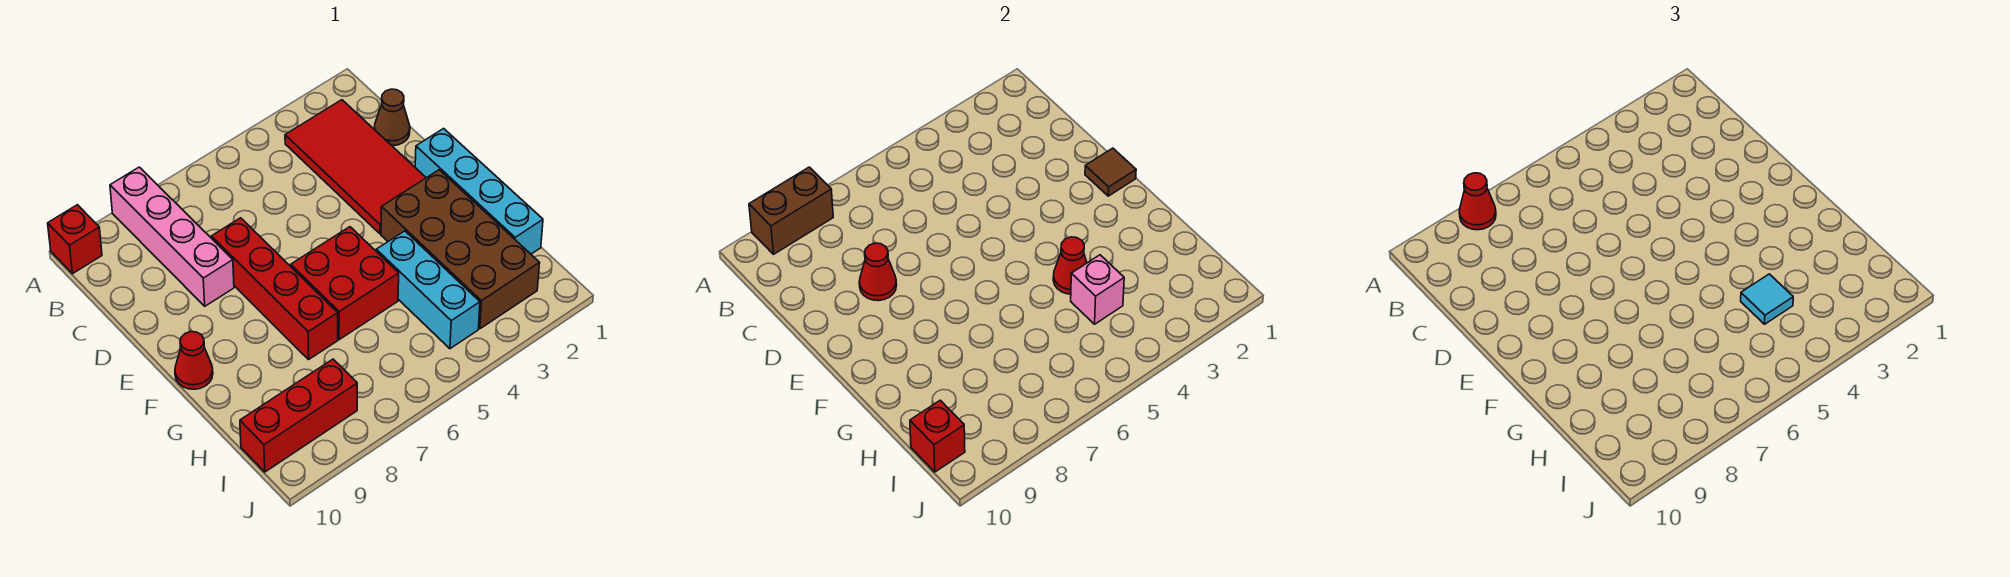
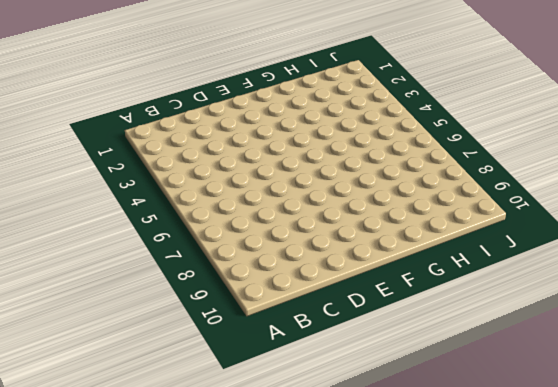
none -> pink 1x4 brick [110,167,234,306]
none -> red 1x1 brick [48,205,102,274]
none -> red 2x4 tile [285,100,426,234]

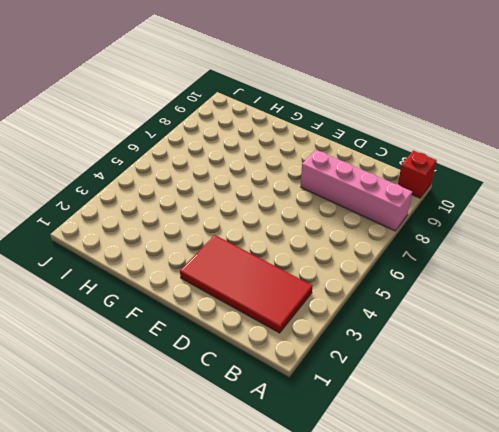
none -> brown 1x1 cone [374,89,410,146]
none -> red 1x4 brick [211,218,338,359]
none -> cyan 1x4 brick [415,129,543,254]

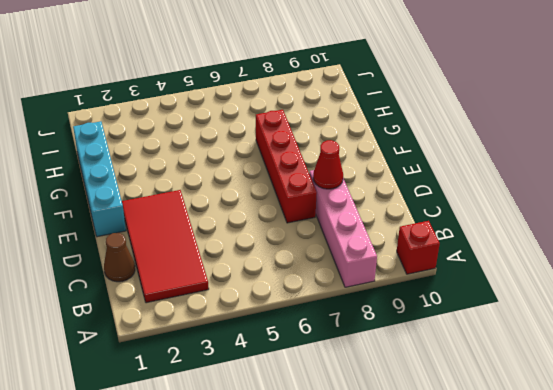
none -> brown 2x4 brick [381,170,540,329]
none -> red 2x2 brick [291,227,399,340]
none -> red 1x1 cone [175,332,213,389]

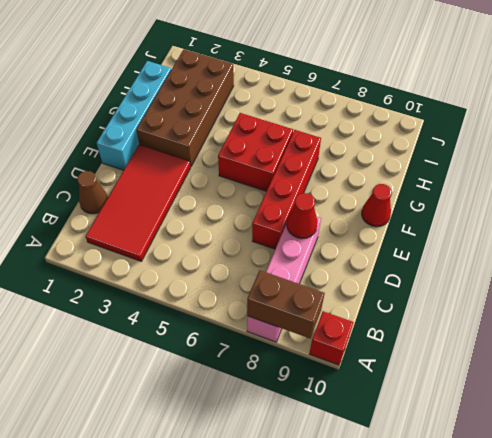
none -> cyan 1x3 brick [376,231,480,349]
none -> red 1x3 brick [240,359,357,472]
none -> brown 1x1 tile [1085,148,1136,196]

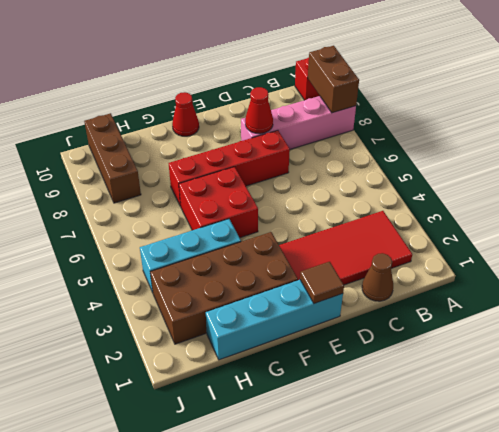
brown 1x3 brick [84,113,141,203] -> red 1x3 brick [240,359,357,472]
none -> red 1x1 cone [1053,237,1087,294]
none -> pink 1x1 brick [1071,255,1124,324]
none -> red 1x1 brick [910,400,965,472]

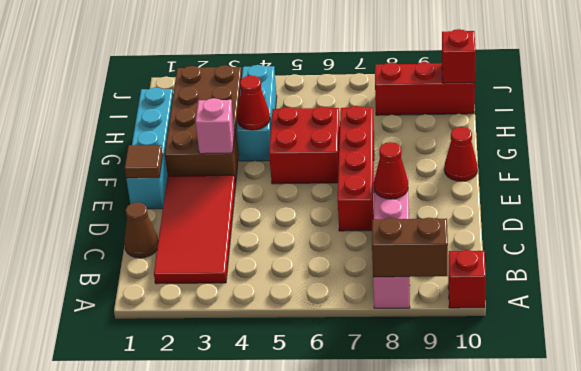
pink 1x1 brick [196,98,235,154] -> pink 1x1 brick moved to [1071,255,1124,324]
none -> red 1x1 cone [1459,173,1496,230]
none -> cyan 1x1 tile [1741,274,1793,324]

